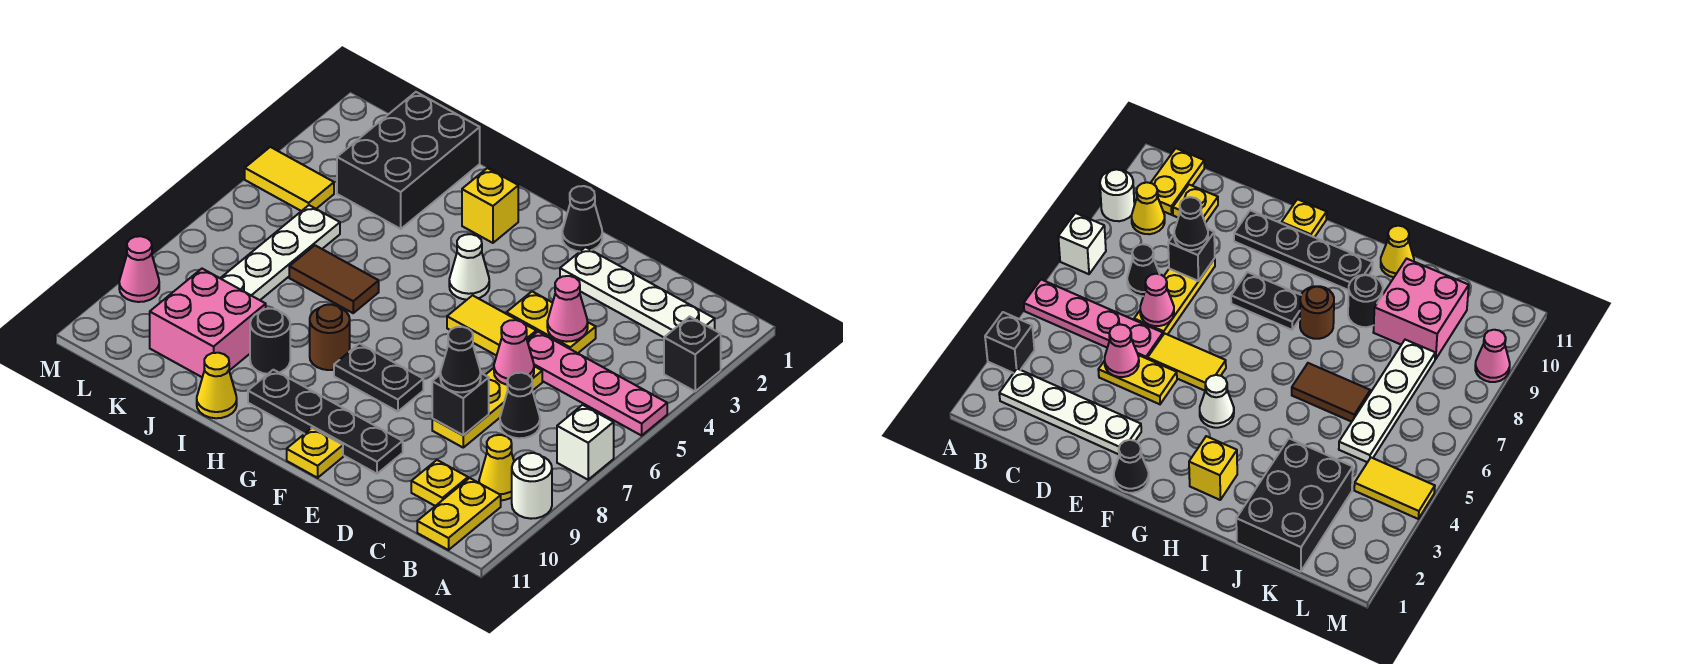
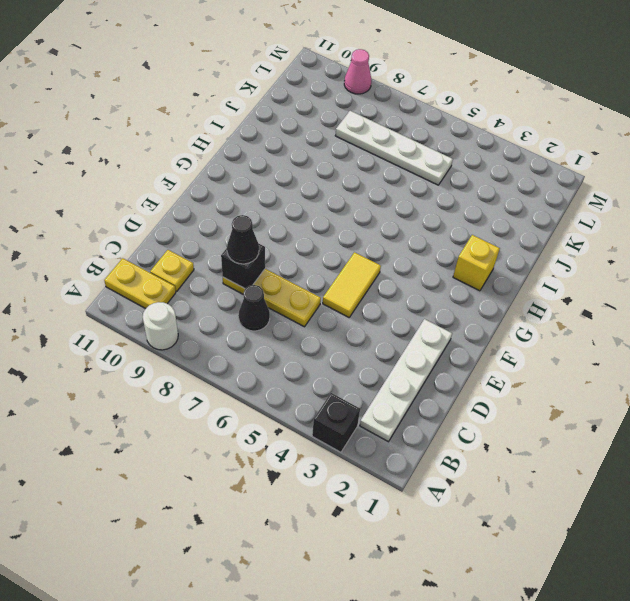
none -> pink 1x4 plate [527,332,667,436]
none -> white 1x1 brick [557,405,614,480]
none -> yellow 1x1 cone [479,435,514,500]
none -> yellow 1x2 plate [506,292,596,353]

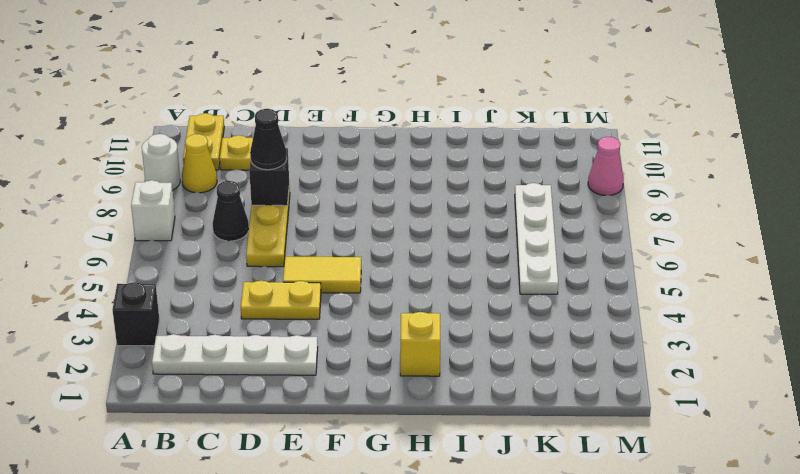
none -> pink 1x4 plate [527,332,667,436]
none -> black 1x4 plate [248,370,403,474]
none -> black 1x1 cone [562,186,602,251]
none -> black 1x2 plate [334,344,423,412]

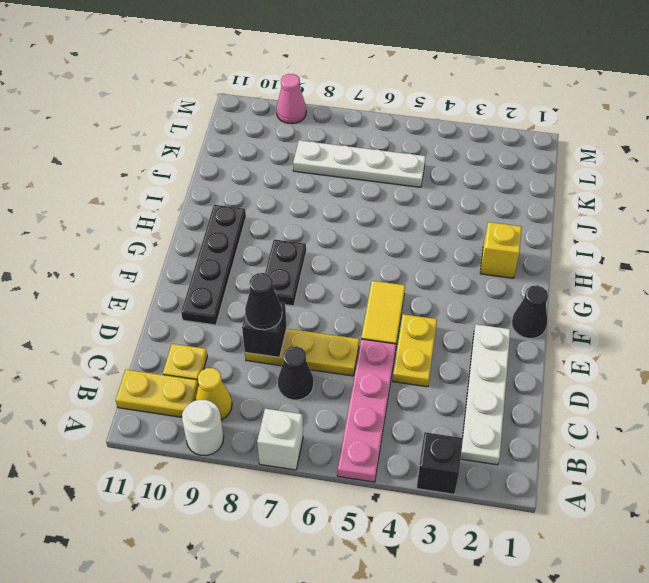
none -> yellow 1x1 plate [287,428,343,478]
none -> white 1x1 cone [449,234,489,300]
none -> brown 1x1 round brick [310,305,350,370]
none -> brown 1x2 tile [289,245,379,313]

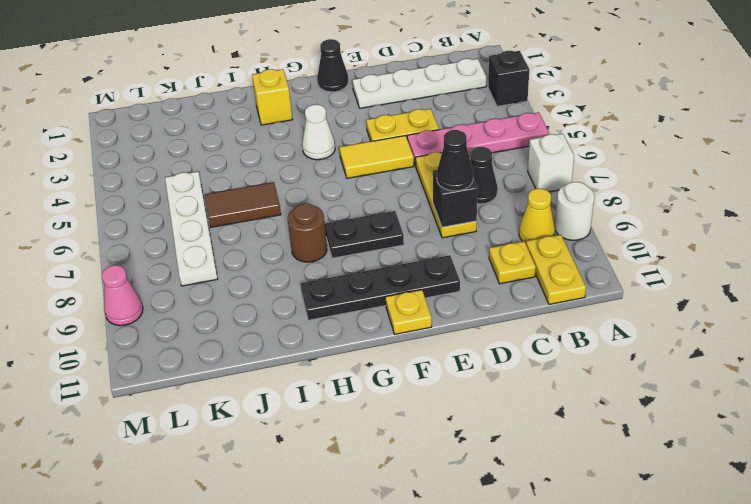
none -> black 1x1 round brick [250,309,290,374]
none -> yellow 1x1 cone [197,353,237,418]
none -> black 2x3 brick [337,92,480,229]
none -> pink 2x2 brick [150,269,266,377]

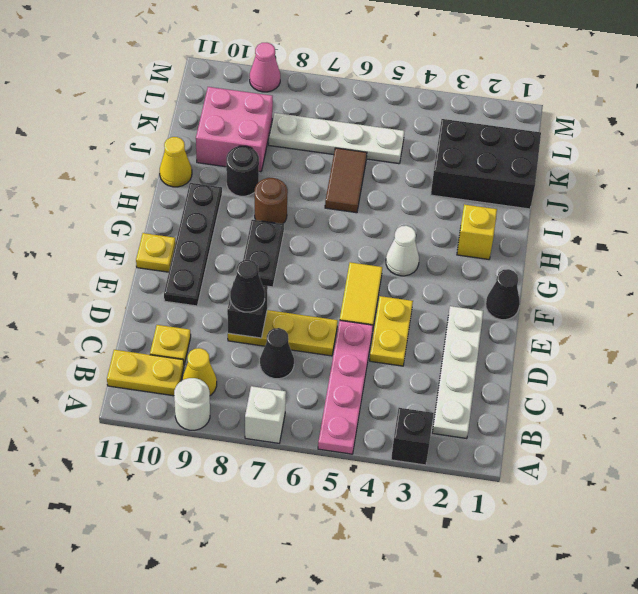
none -> yellow 1x2 tile [245,147,334,211]
none -> pink 1x1 cone [547,276,588,342]
none -> pink 1x1 cone [494,320,534,385]

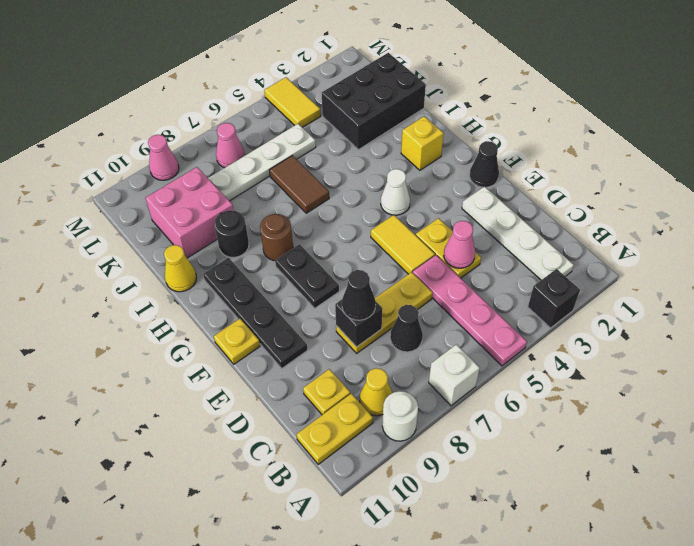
pink 1x1 cone [216,123,245,168] -> pink 1x1 cone moved to [494,320,534,385]

